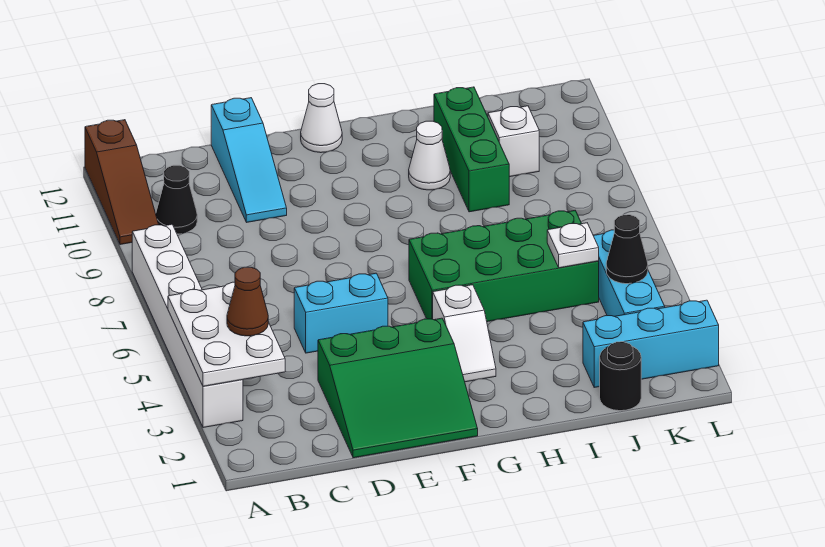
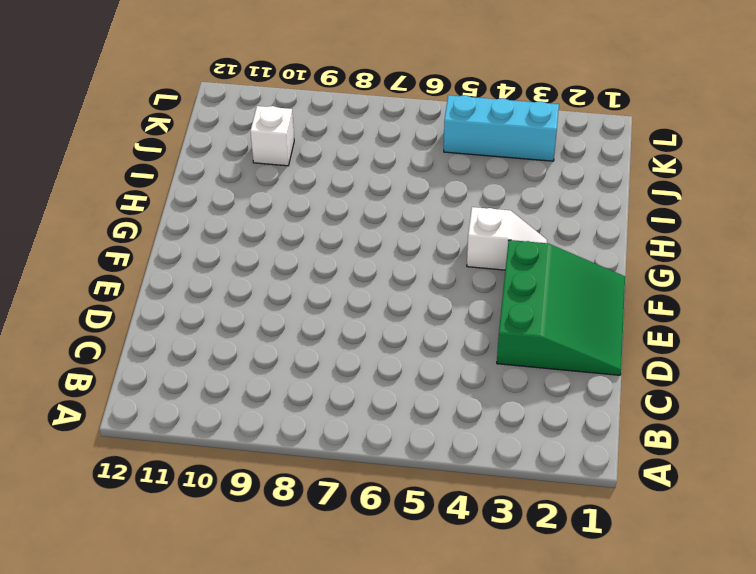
none -> white 1x6 brick [132,224,243,428]
none -> brown 1x3 slope [85,120,159,245]
none -> black 1x1 cone [156,165,197,234]

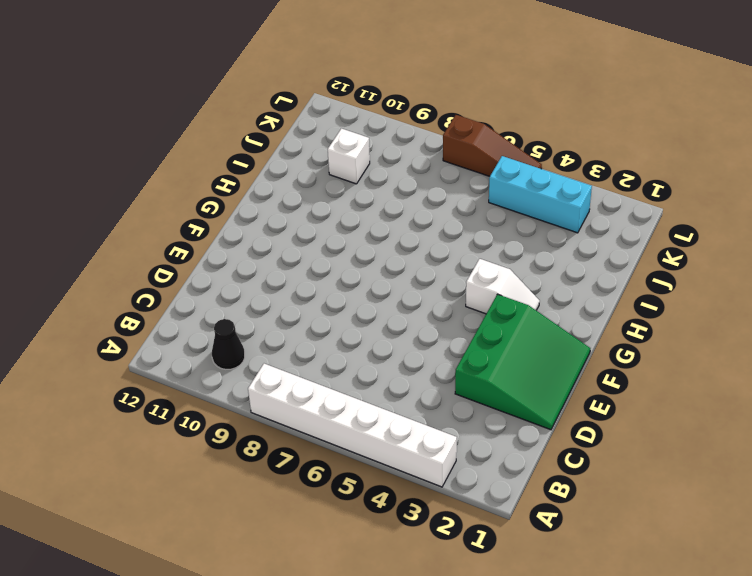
brown 1x3 slope [443,115,542,176] -> brown 1x3 slope moved to [85,120,159,245]
none -> cyan 1x2 brick [294,273,388,353]
none -> cyan 1x3 slope [211,98,287,222]
none -> white 1x1 cone [301,84,342,153]

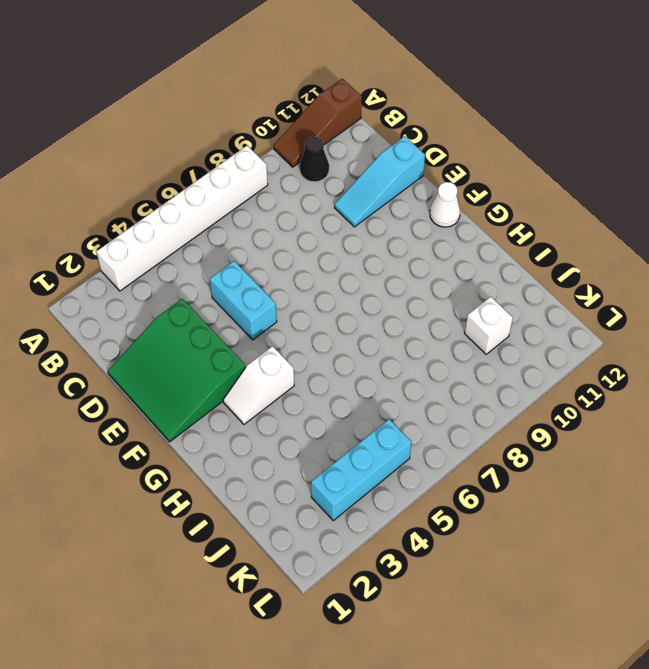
none -> green 2x4 brick [409,211,599,322]
none -> white 1x1 cone [409,121,450,190]
none -> green 1x3 brick [434,87,509,212]

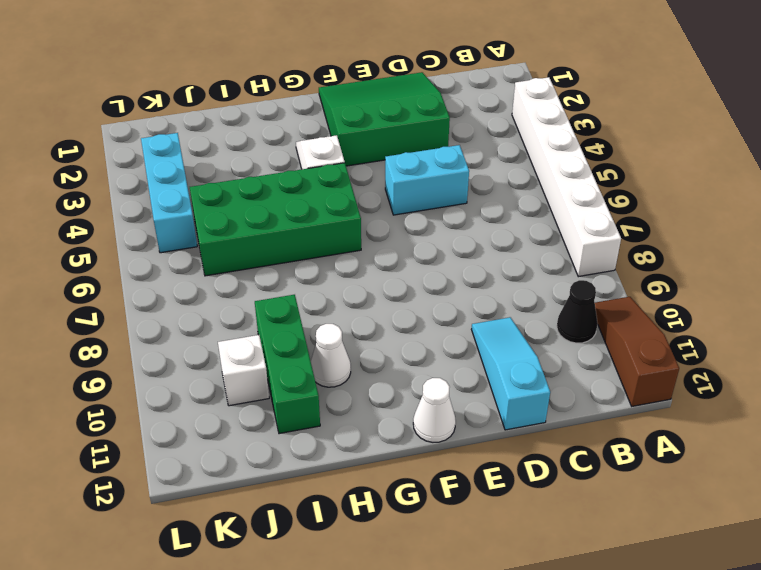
none -> black 1x1 round brick [600,342,641,411]
none -> cyan 1x3 brick [583,300,719,387]
none -> white 2x3 plate [168,282,285,386]

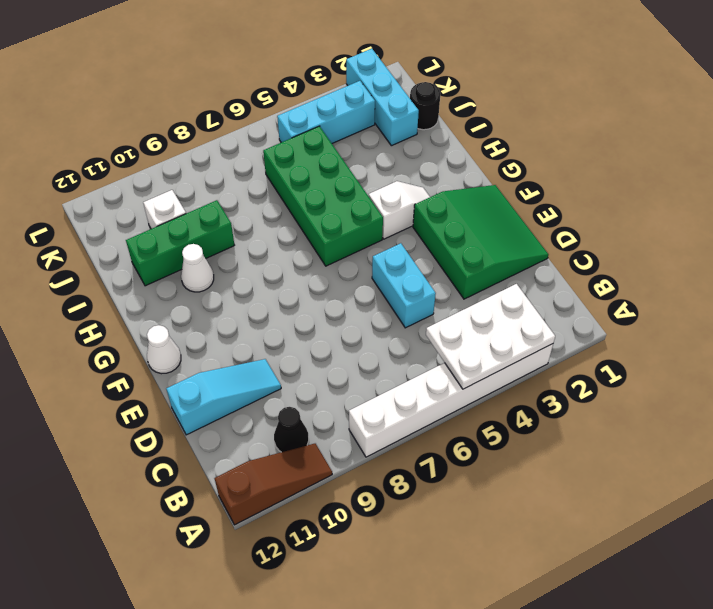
none -> white 1x1 plate [547,223,599,268]
none -> black 1x1 cone [606,215,648,284]
none -> brown 1x1 cone [227,267,268,336]

